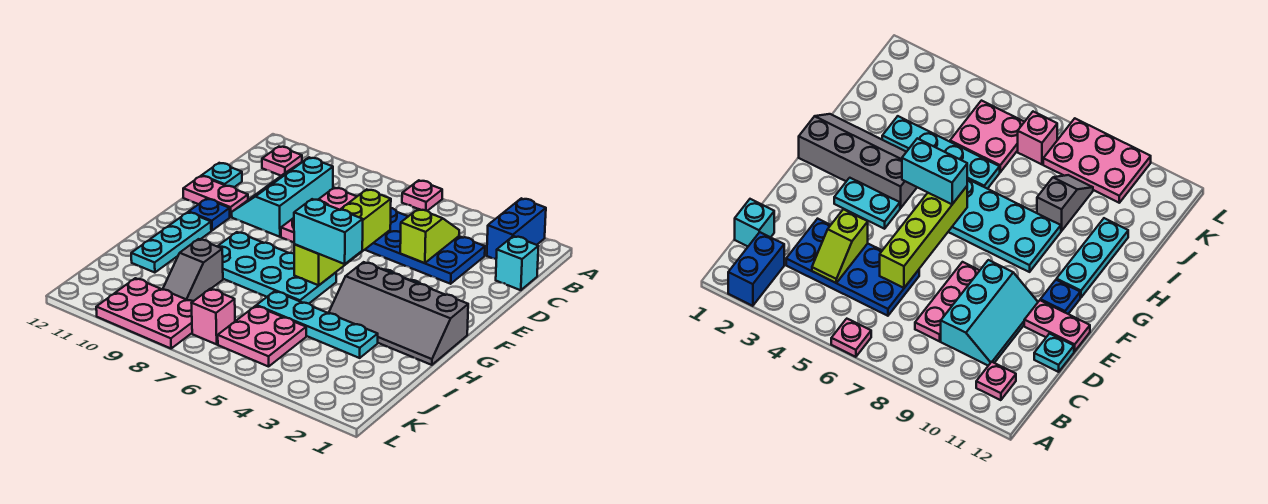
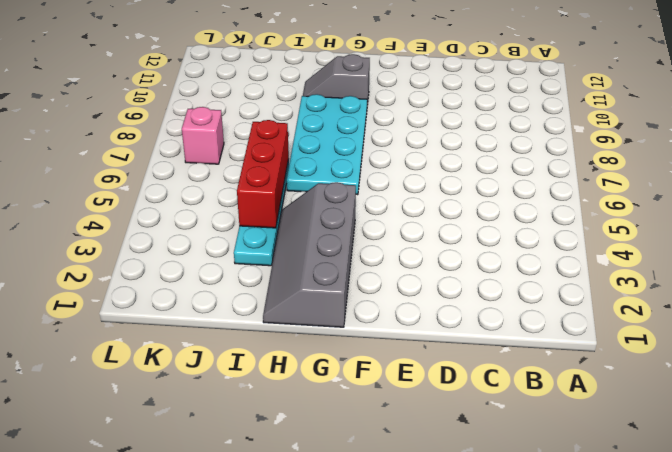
grey 1x2 slope [303,54,370,105] -> grey 1x2 slope moved to [163,239,223,301]
red 1x3 brick [237,120,289,228] -> none
none -> blue 1x2 brick [487,198,546,259]
none -> pink 1x1 plate [402,180,442,211]
none -> pink 1x1 plate [262,147,302,176]

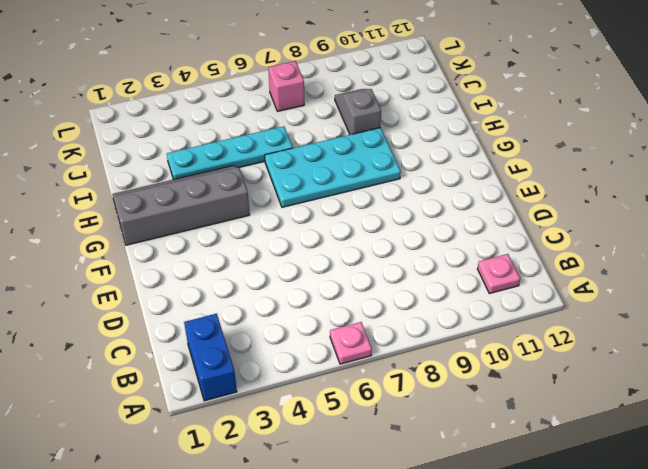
none -> cyan 1x1 brick [496,236,538,290]
none -> blue 2x4 plate [365,208,485,284]
none -> pink 1x3 plate [281,188,357,242]

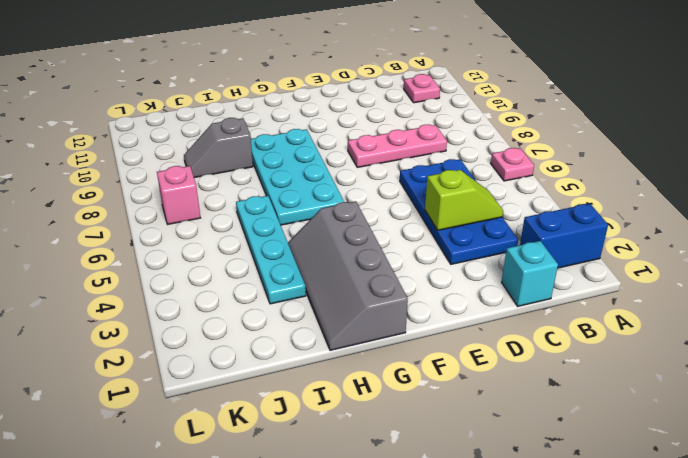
none -> cyan 2x3 slope [232,157,333,237]
none -> cyan 1x1 plate [202,163,242,187]
none -> pink 1x2 plate [183,176,248,217]

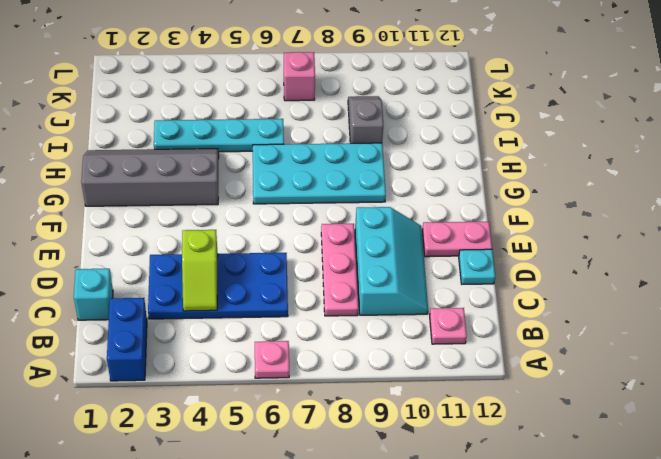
none -> cyan 1x2 plate [834,178,900,229]
none -> blue 1x1 plate [189,199,230,231]
none -> cyan 1x3 plate [131,212,211,273]

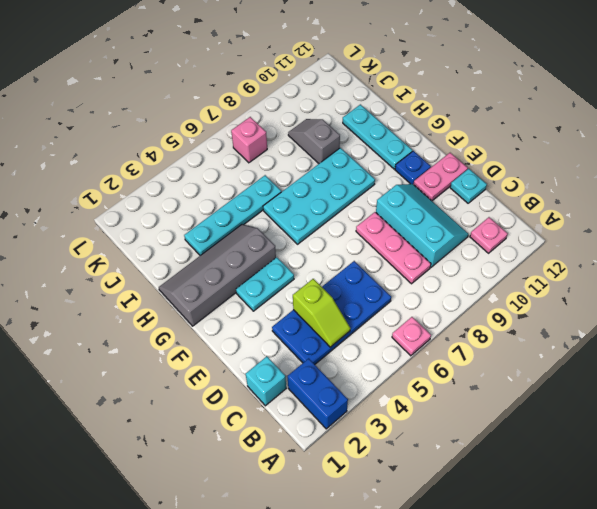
none -> pink 2x2 plate [218,306,306,367]
none -> pink 2x3 plate [96,278,193,348]
none -> lime 1x4 brick [294,189,391,285]

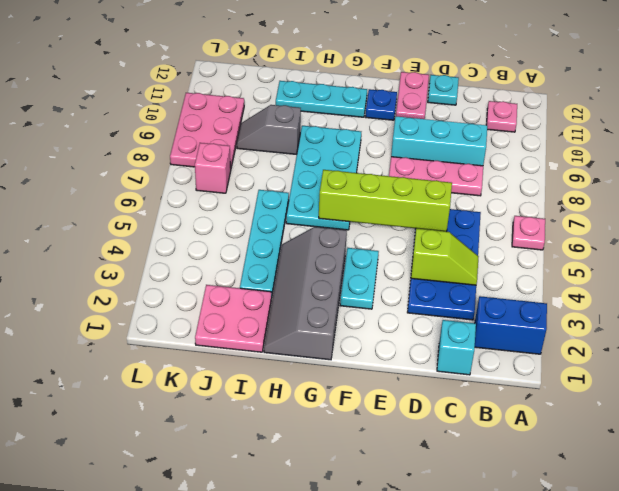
pink 2x2 plate [195,285,271,352] -> pink 2x2 plate moved to [218,306,306,367]
none -> cyan 1x2 brick [294,199,363,264]

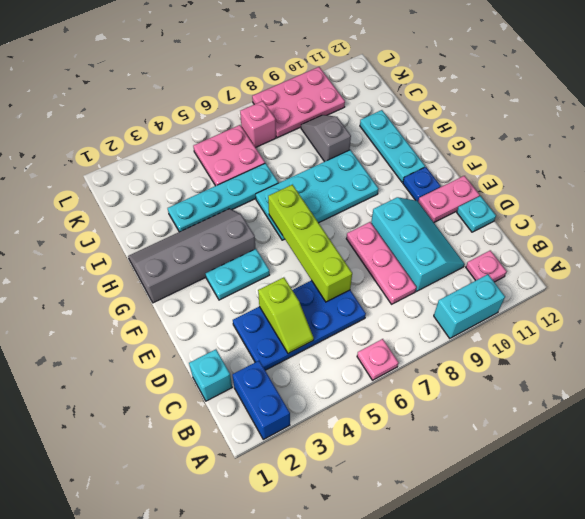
cyan 1x2 brick [434,274,505,338] -> cyan 1x2 brick moved to [294,199,363,264]

